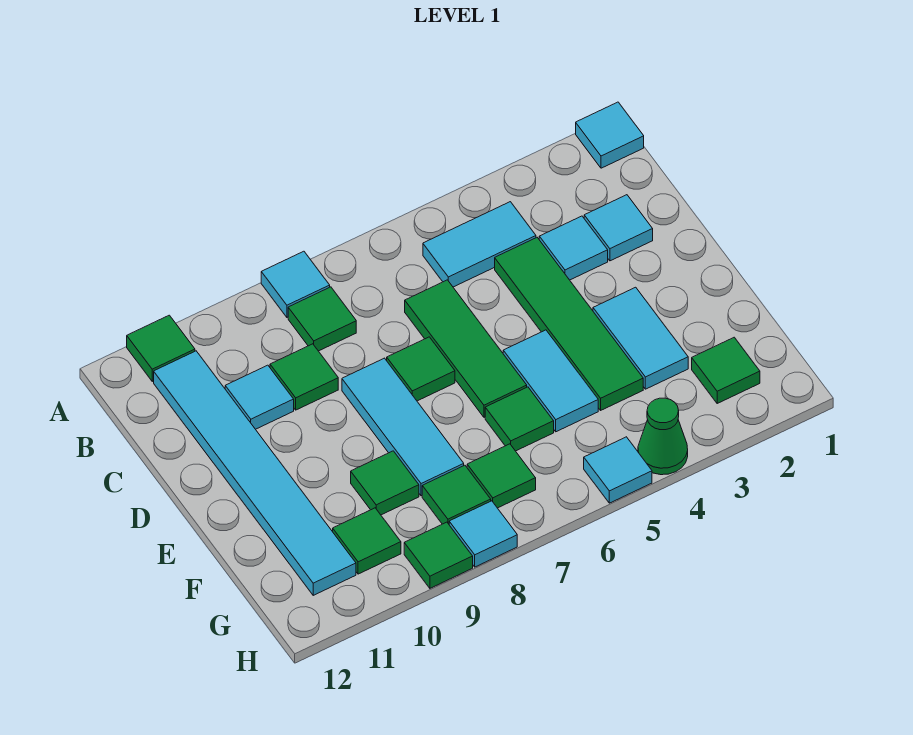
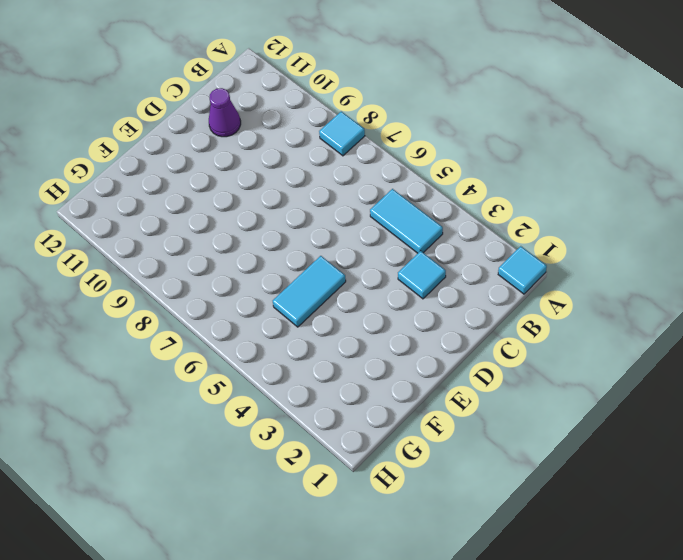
purple 1x1 cone [209,88,241,137] -> cyan 1x6 tile [154,351,356,595]
none -> green 1x1 tile [127,315,195,381]
none -> green 1x1 tile [288,287,356,351]
none -> cyan 1x1 tile [584,195,653,261]

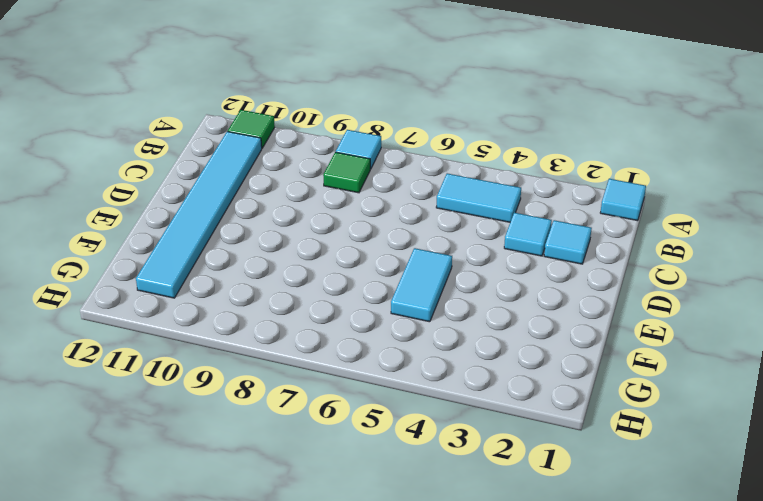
none -> green 1x4 tile [495,238,643,410]
none -> green 1x3 tile [405,280,527,417]
none -> green 1x1 tile [270,344,338,410]

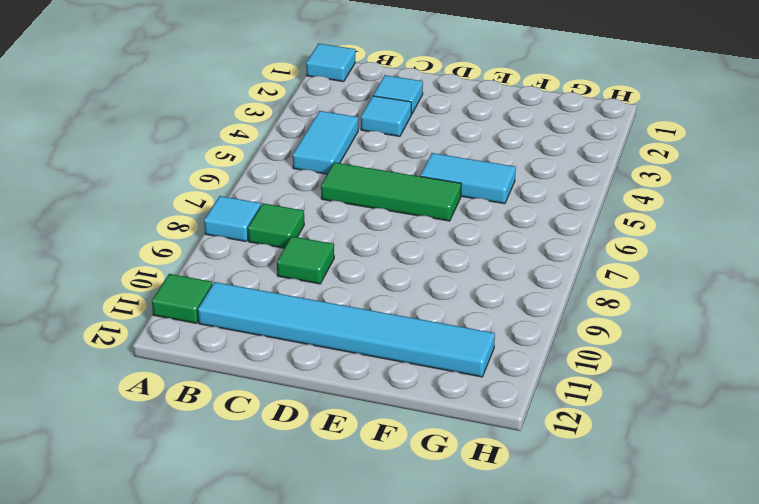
none -> green 1x4 tile [495,238,643,410]
none -> cyan 1x1 tile [225,365,294,429]
none -> green 1x1 tile [387,337,455,401]

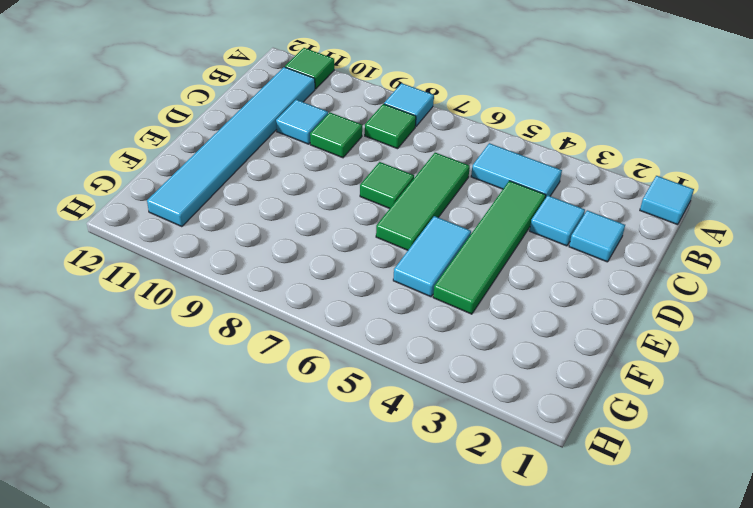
none -> cyan 1x3 tile [342,358,464,496]
none -> cyan 1x2 tile [593,287,688,389]
none -> green 1x1 tile [485,387,554,451]

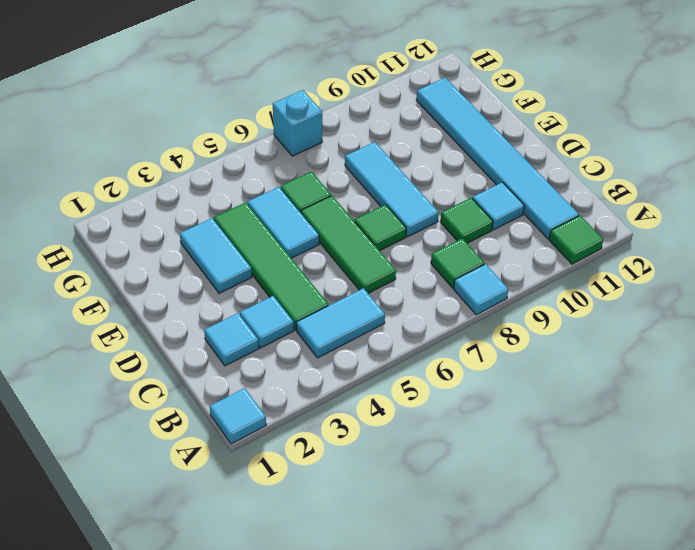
cyan 1x1 brick [273,90,322,156] -> none
none -> green 1x1 tile [351,451,419,515]
none -> green 1x1 tile [692,337,760,403]
none -> green 1x1 tile [467,444,536,508]

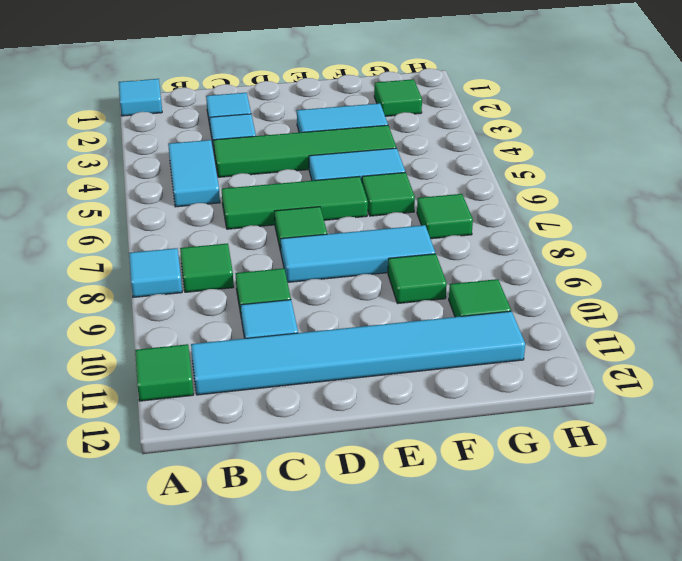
none -> green 1x1 tile [422,465,491,524]
none -> green 1x1 cone [638,398,688,475]
none -> cyan 1x1 tile [584,437,652,503]

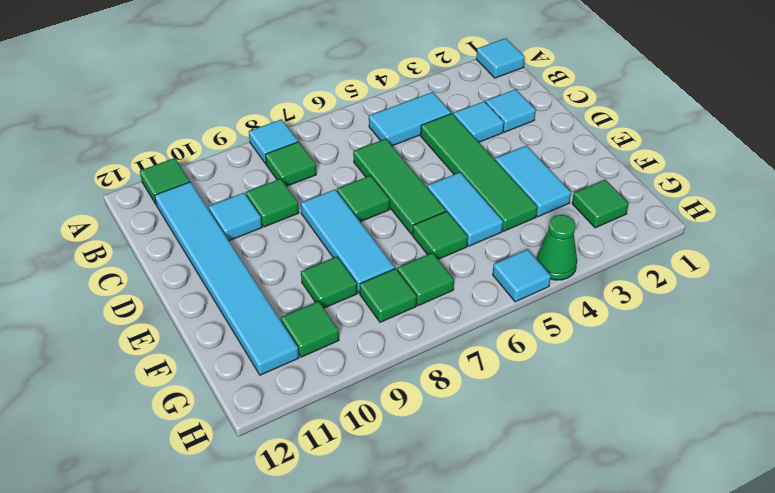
none -> cyan 1x1 tile [449,501,517,567]
none -> green 1x1 tile [404,522,473,588]

